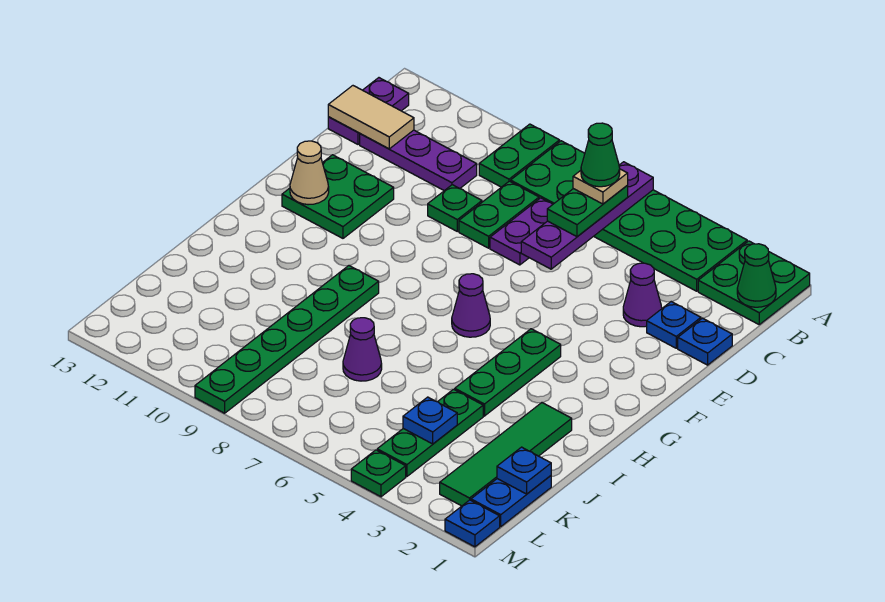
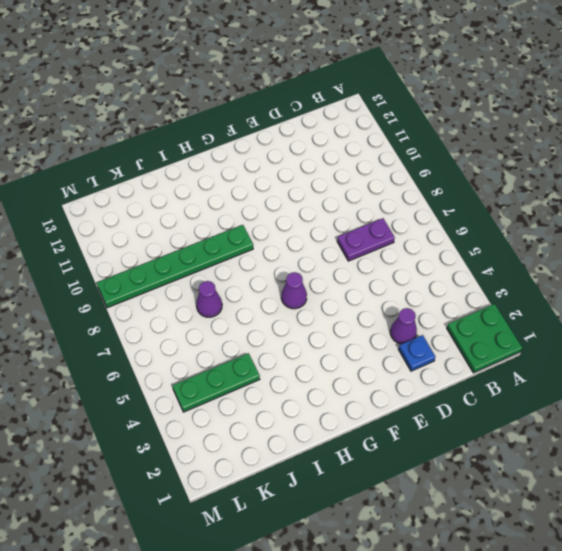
none -> green 2x6 plate [511,141,747,291]
none -> green 1x2 plate [479,124,560,187]
none -> purple 1x2 plate [328,78,409,144]
none -> green 1x2 plate [459,181,539,248]

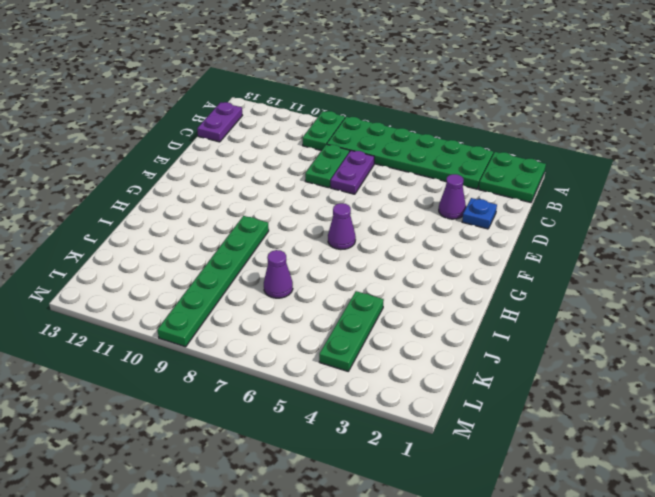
none -> purple 1x3 plate [360,130,477,191]
none -> blue 1x1 plate [678,318,732,365]
none -> green 1x1 plate [428,185,482,231]
none -> green 2x2 plate [282,155,394,238]

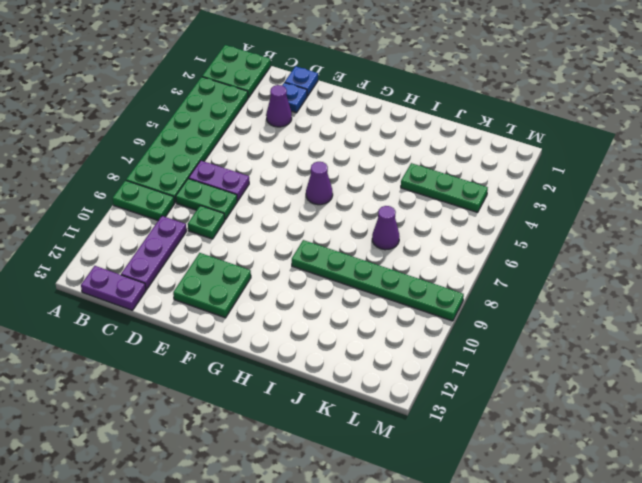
none -> green 1x3 plate [454,329,561,416]
none -> green 1x4 tile [440,403,572,506]
none -> blue 1x2 plate [471,476,551,527]
none -> blue 1x1 plate [445,500,500,547]

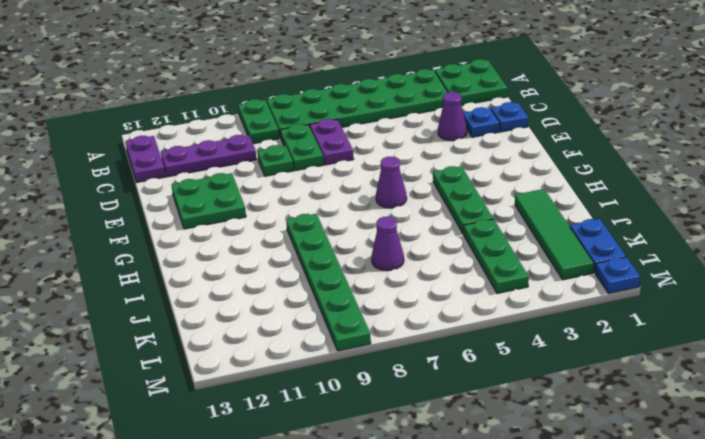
none -> green 1x1 plate [351,450,406,497]
none -> purple 1x4 plate [521,162,653,269]
none -> green 1x1 cone [737,244,776,307]
none -> tan 1x2 tile [328,86,414,149]

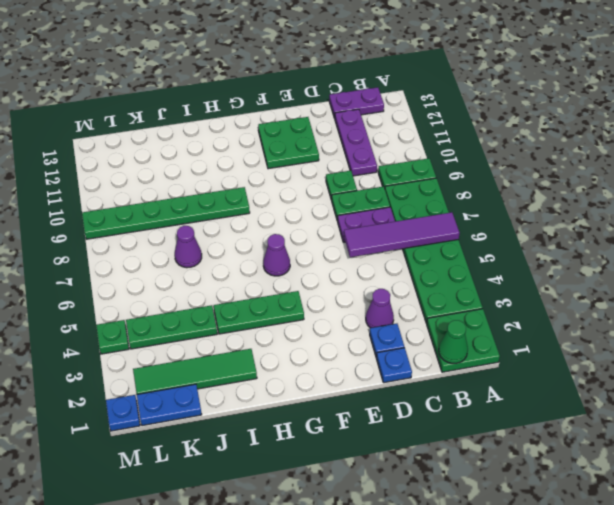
purple 1x4 tile [344,212,460,257] -> purple 1x4 plate [521,162,653,269]
none -> tan 1x2 tile [328,86,414,149]
none -> tan 1x1 cone [290,141,329,205]
none -> blue 1x1 plate [497,447,551,494]
none -> blue 1x1 plate [403,397,457,444]

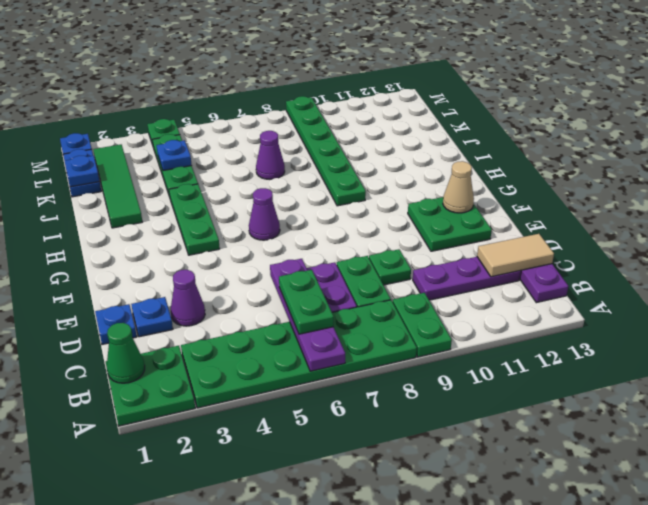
none -> tan 1x1 plate [573,169,628,204]
none -> green 1x1 cone [581,123,620,187]

